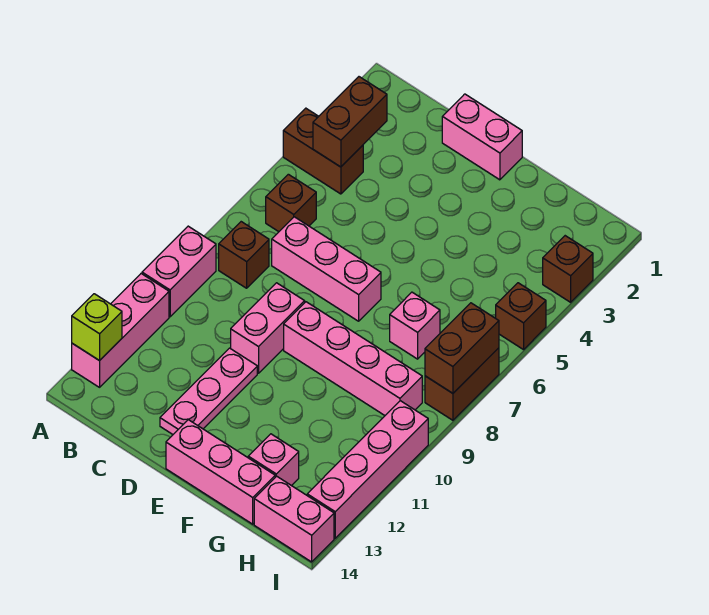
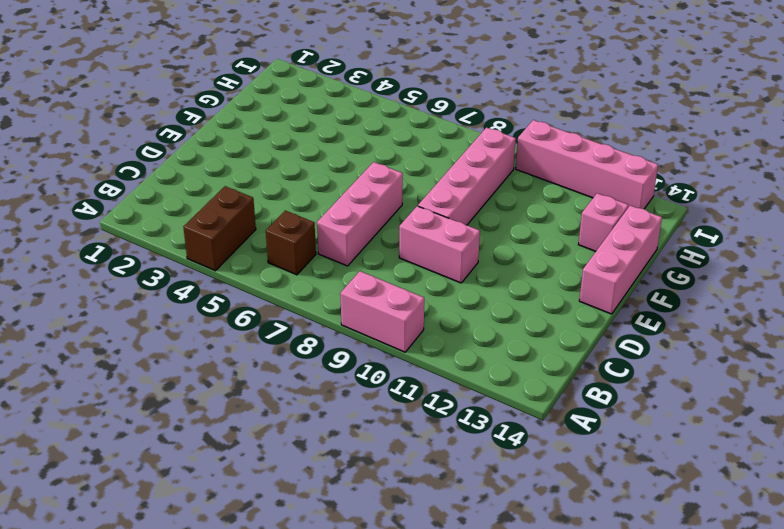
none -> pink 1x3 brick [72,274,169,387]
none -> brown 1x1 brick [219,222,269,288]
none -> pink 1x2 brick [442,94,522,180]

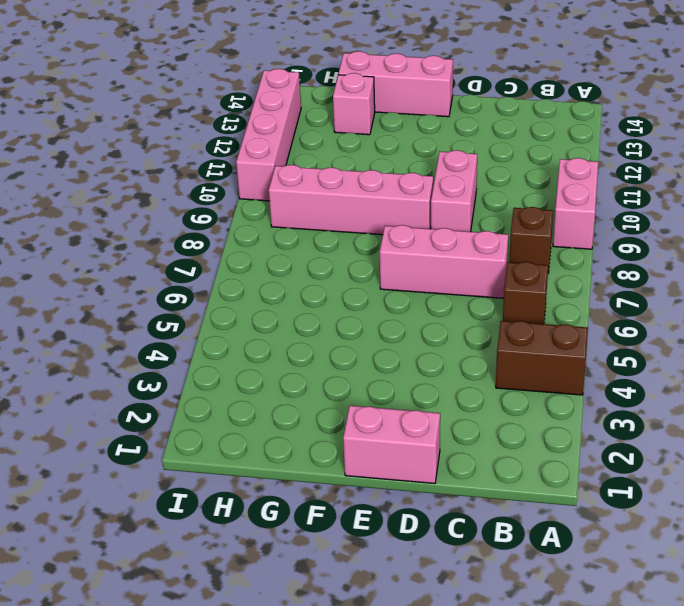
none -> pink 1x3 brick [72,274,169,387]
none -> pink 1x3 plate [160,348,257,434]
none -> pink 1x1 brick [390,292,440,359]

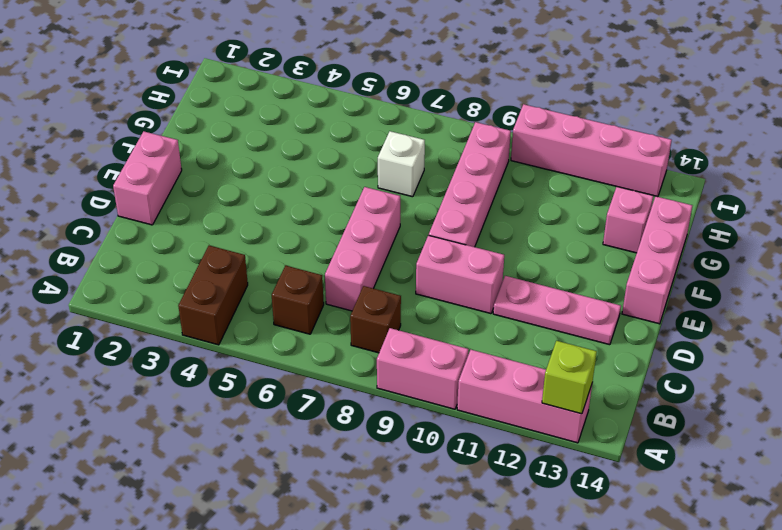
white 1x1 brick [378,131,425,197] -> pink 1x1 brick [390,292,440,359]
none -> pink 1x2 brick [254,476,334,562]
none -> brown 1x1 brick [543,236,593,302]
none -> brown 1x1 brick [496,283,546,350]

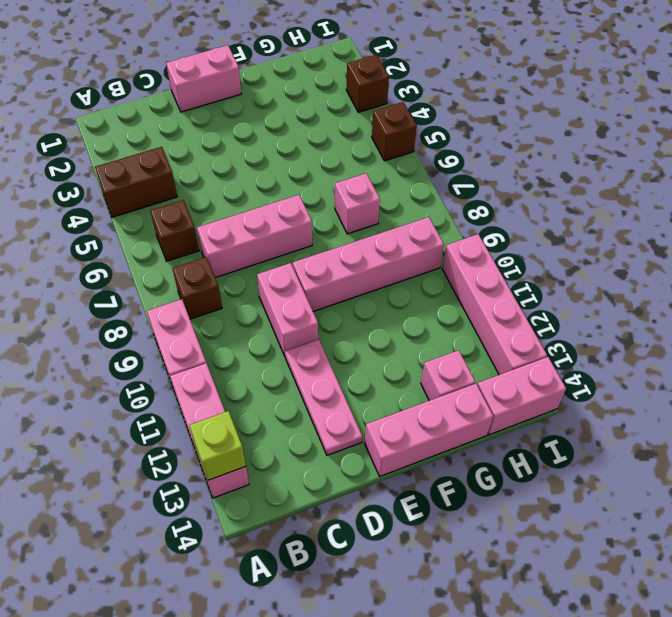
none -> brown 1x2 brick [425,348,499,420]
none -> brown 1x2 brick [313,77,387,167]
none -> brown 1x2 brick [425,303,499,393]

